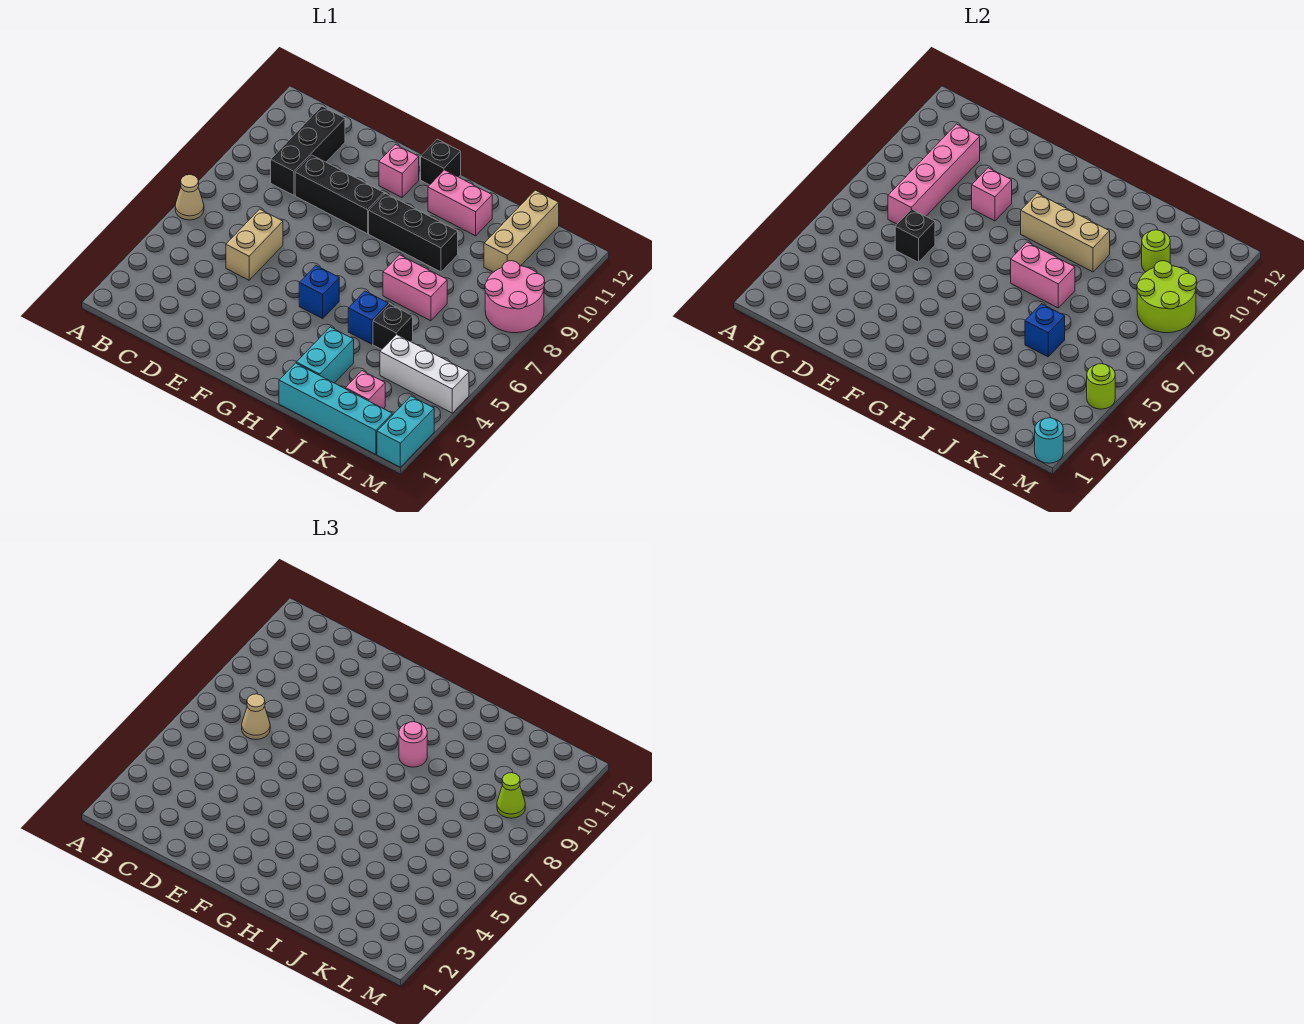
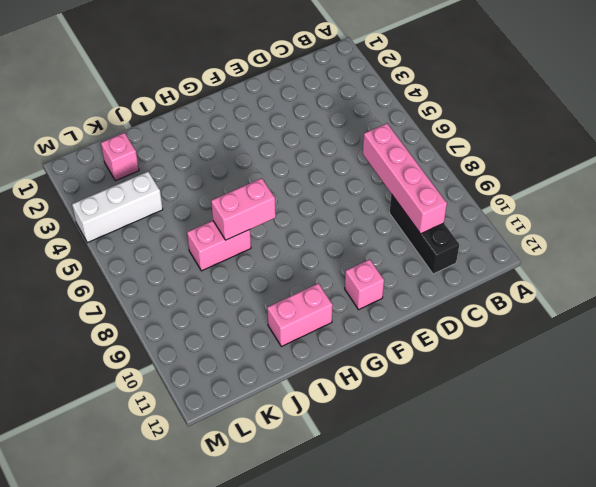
none -> tan 1x1 cone [175,175,204,220]
none -> tan 1x2 brick [226,209,283,280]
none -> black 1x3 brick [295,155,384,234]
none -> blue 1x1 brick [299,266,339,319]

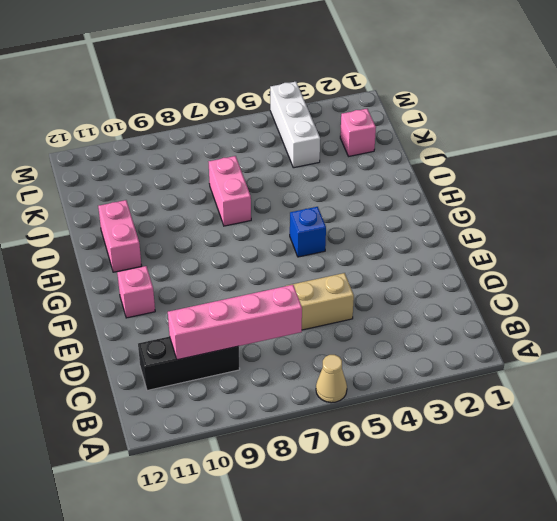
none -> black 1x3 brick [295,155,384,234]
none -> black 1x3 brick [369,193,458,272]
none -> black 1x1 brick [421,139,461,185]
none -> cyan 1x4 brick [279,363,392,454]

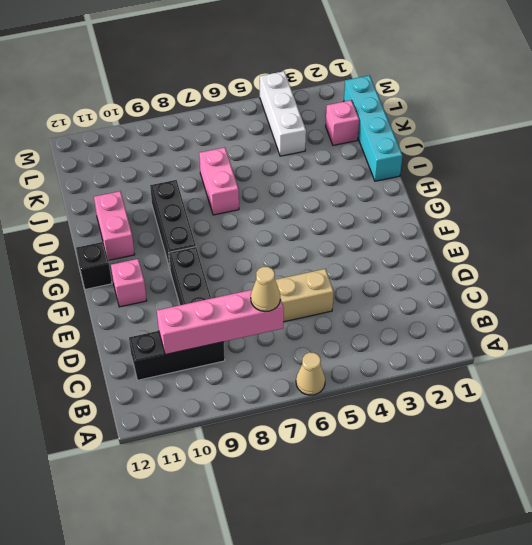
none -> blue 1x1 brick [299,266,339,319]
none -> cyan 1x2 brick [296,327,354,383]
none -> blue 1x1 brick [348,291,388,344]
none -> black 1x1 brick [373,304,413,349]

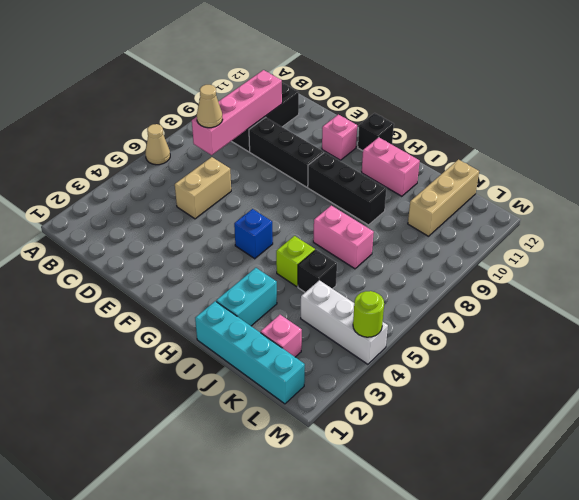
lime 1x1 brick [276,236,315,286] -> blue 1x1 brick [348,291,388,344]
none -> pink 2x2 round brick [485,261,545,333]
none -> cyan 1x2 brick [377,396,434,467]
none -> black 1x1 brick [895,209,935,262]
none -> pink 1x1 brick [972,168,1012,221]

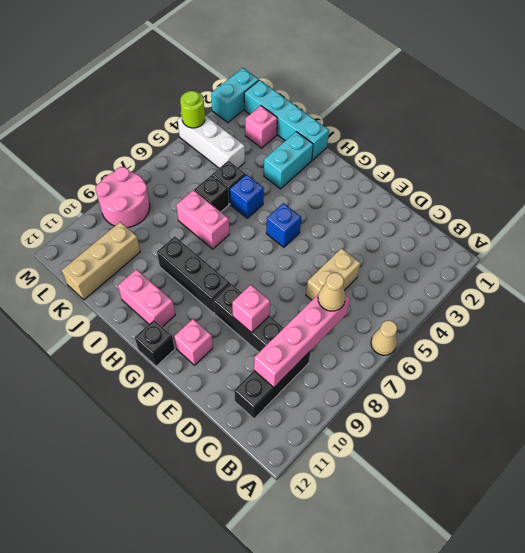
black 1x1 brick [194,175,229,212] -> black 1x1 brick moved to [895,209,935,262]
none -> tan 1x3 brick [1021,193,1110,272]
none -> pink 1x2 brick [1011,242,1075,308]
none -> blue 1x1 brick [1025,304,1065,357]
none -> lime 1x1 round brick [1142,230,1170,272]

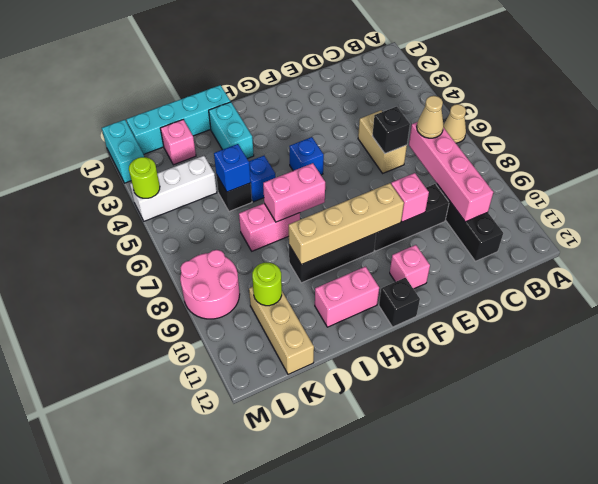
tan 1x4 brick [289,183,404,265] -> tan 1x3 brick [1021,193,1110,272]
none -> lime 2x2 round brick [1137,261,1197,333]
none -> cyan 1x1 round brick [1035,418,1063,463]
none -> pink 1x1 round brick [399,722,427,767]
none -> lime 1x1 cone [497,773,525,818]

